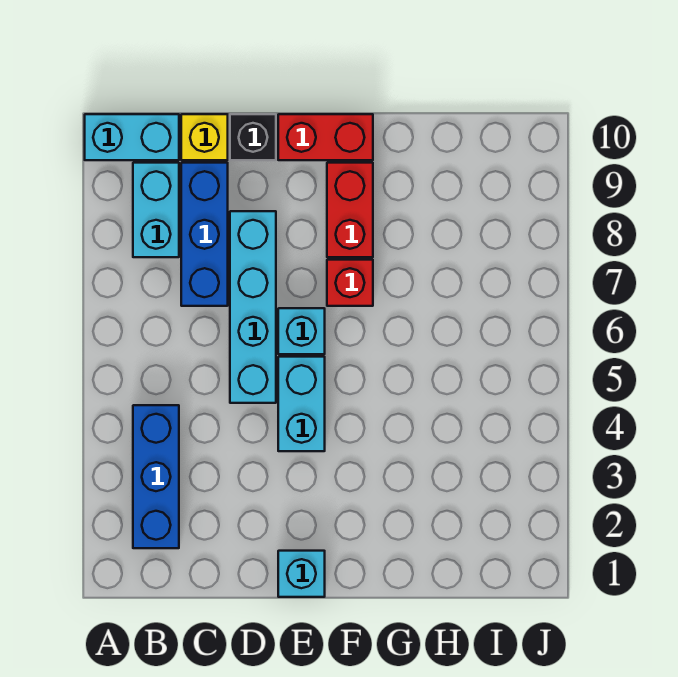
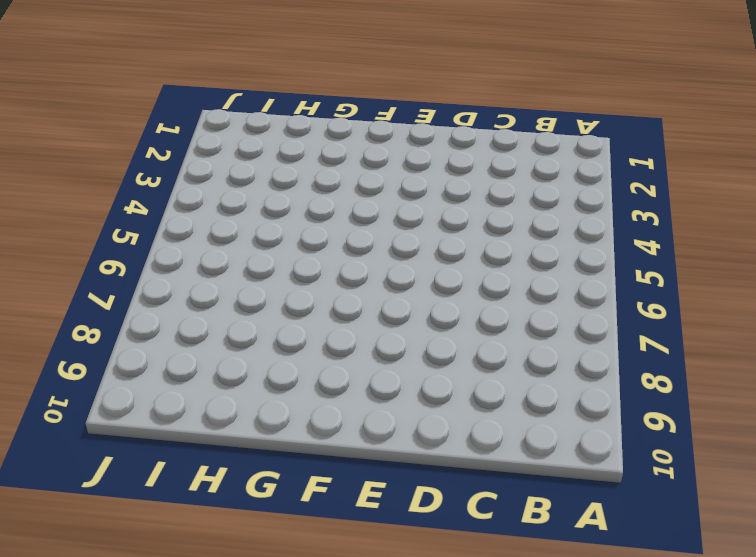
none -> cyan 1x2 brick [85,114,179,160]
none -> blue 1x3 brick [133,405,179,548]
none -> cyan 1x2 brick [133,163,179,257]

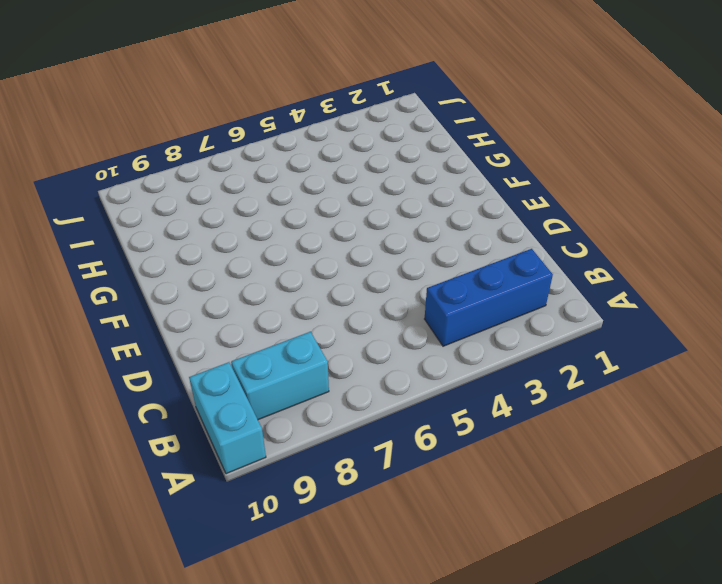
none -> blue 1x3 brick [181,163,228,306]
none -> yellow 1x1 brick [181,114,228,160]
none -> cyan 1x4 brick [230,211,276,403]

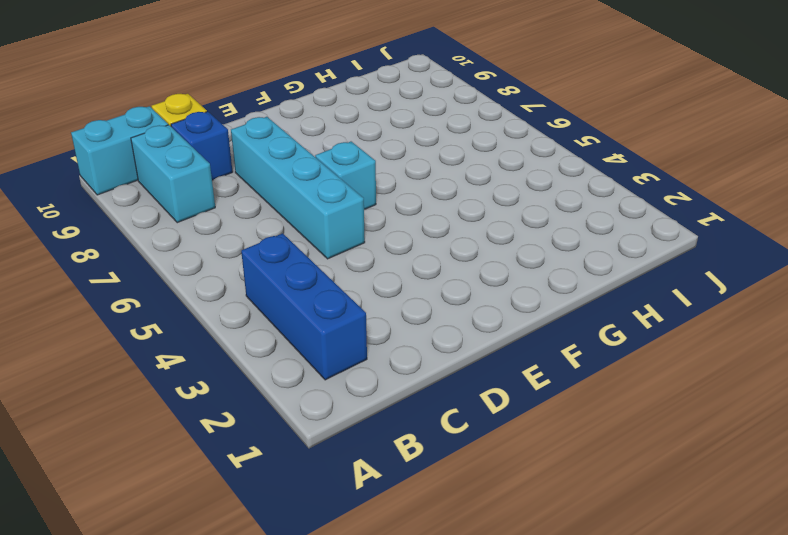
blue 1x1 brick [171,111,233,180] -> blue 1x3 brick [181,163,228,306]
none -> black 1x1 brick [230,114,276,160]
none -> cyan 1x1 brick [278,551,325,597]
none -> cyan 1x2 brick [278,357,325,451]

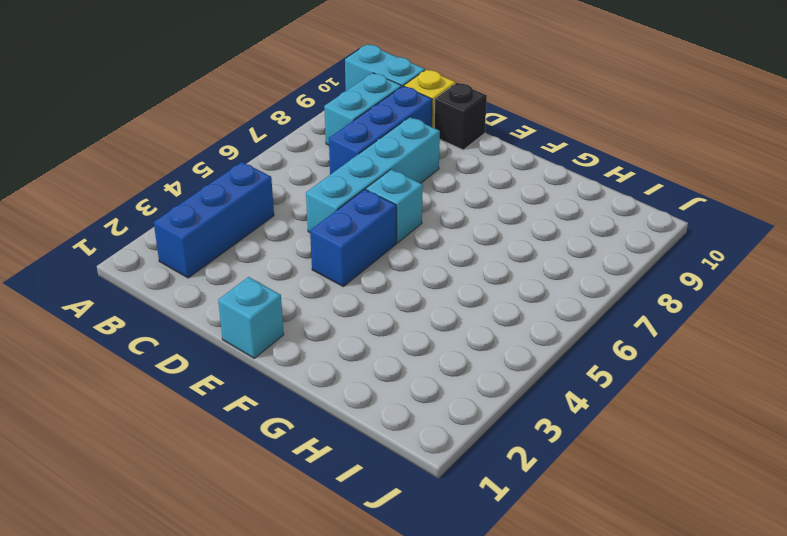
blue 1x2 brick [310,189,396,286] -> cyan 1x2 brick [278,357,325,451]
none -> red 1x2 brick [278,114,373,160]
none -> red 1x1 brick [327,260,373,306]
none -> red 1x2 brick [327,163,373,257]

